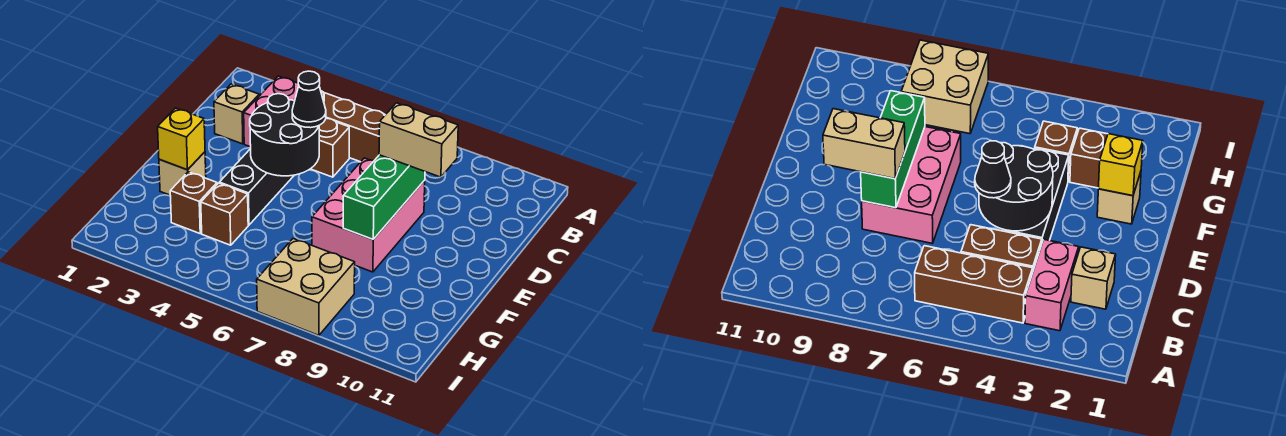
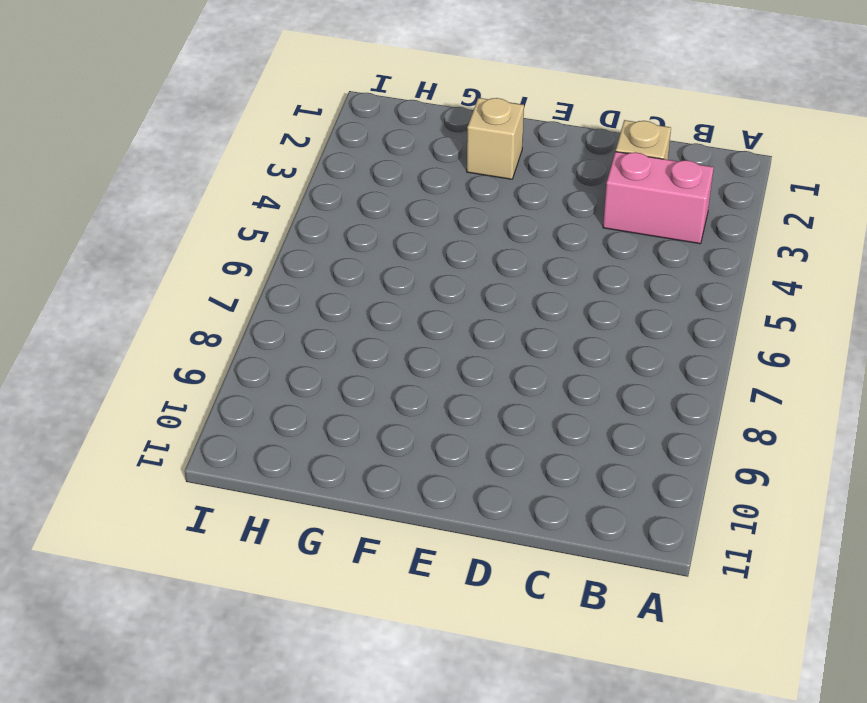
none -> brown 1x3 brick [321,91,385,162]
none -> brown 1x2 brick [311,118,349,177]
none -> black 1x3 brick [219,149,294,225]

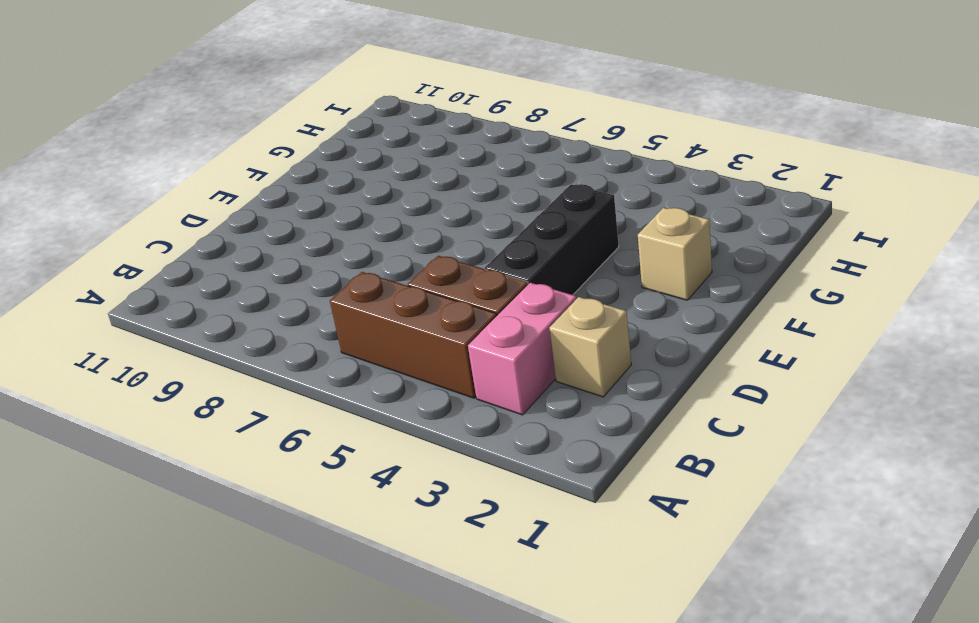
none -> pink 2x3 brick [312,158,425,272]
none -> brown 1x1 brick [170,172,217,233]
none -> brown 1x1 brick [201,183,248,245]

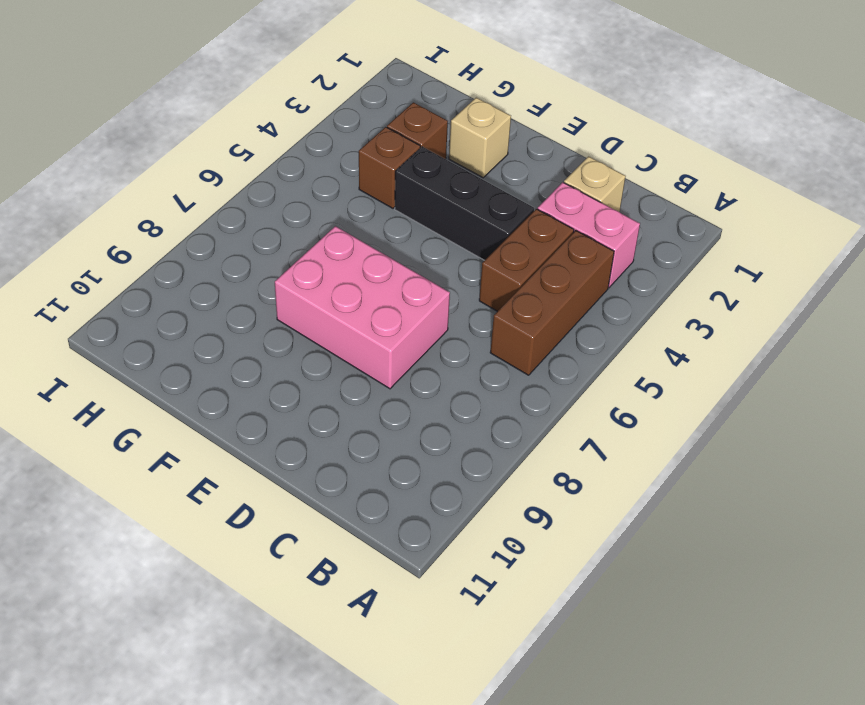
none -> tan 2x2 brick [257,239,355,335]
none -> black 2x2 round brick [250,94,319,176]
none -> green 1x3 brick [343,155,425,239]

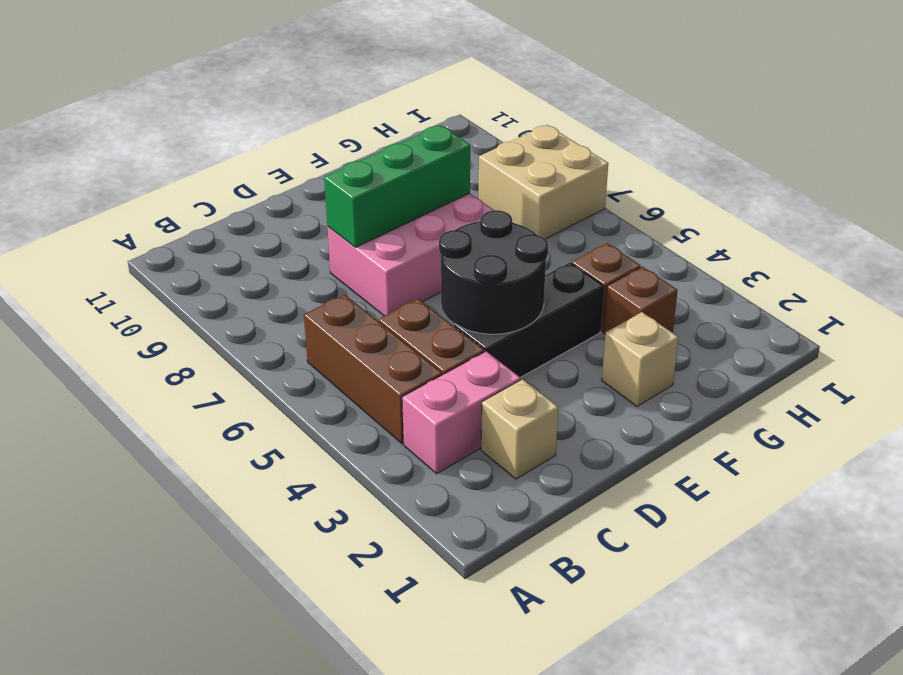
none -> yellow 1x1 brick [158,108,205,170]
none -> black 1x1 cone [292,71,326,128]
none -> tan 1x2 brick [379,103,458,177]

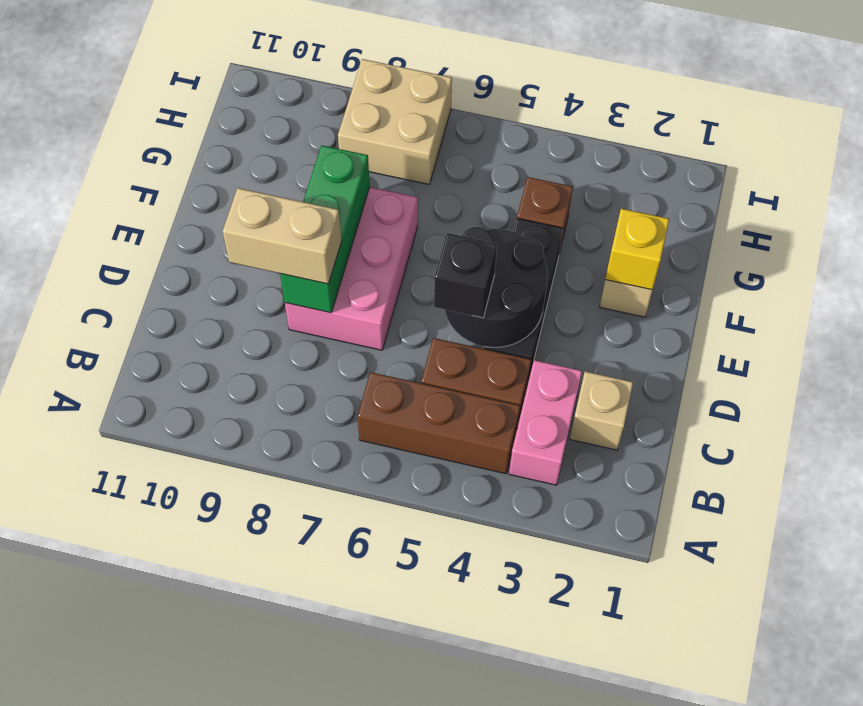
black 1x1 brick [434,233,497,318] -> black 1x1 cone [292,71,326,128]
none -> brown 1x1 brick [170,172,217,233]

